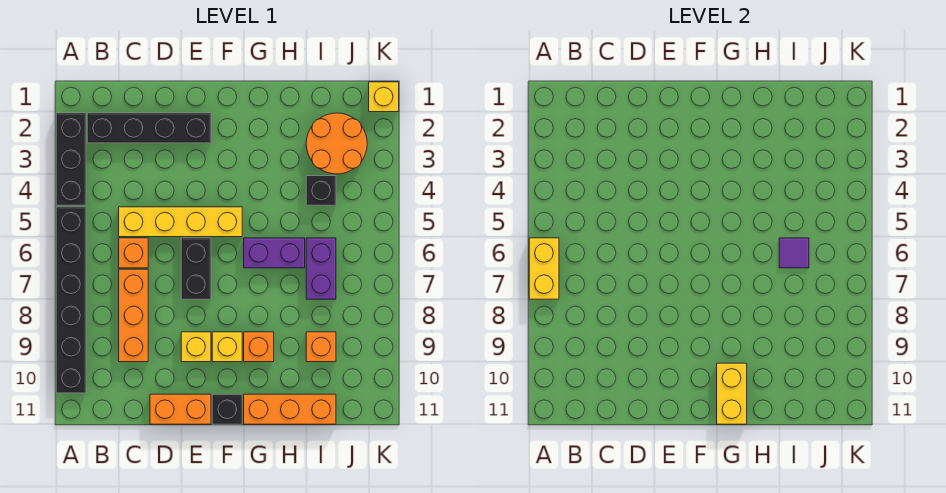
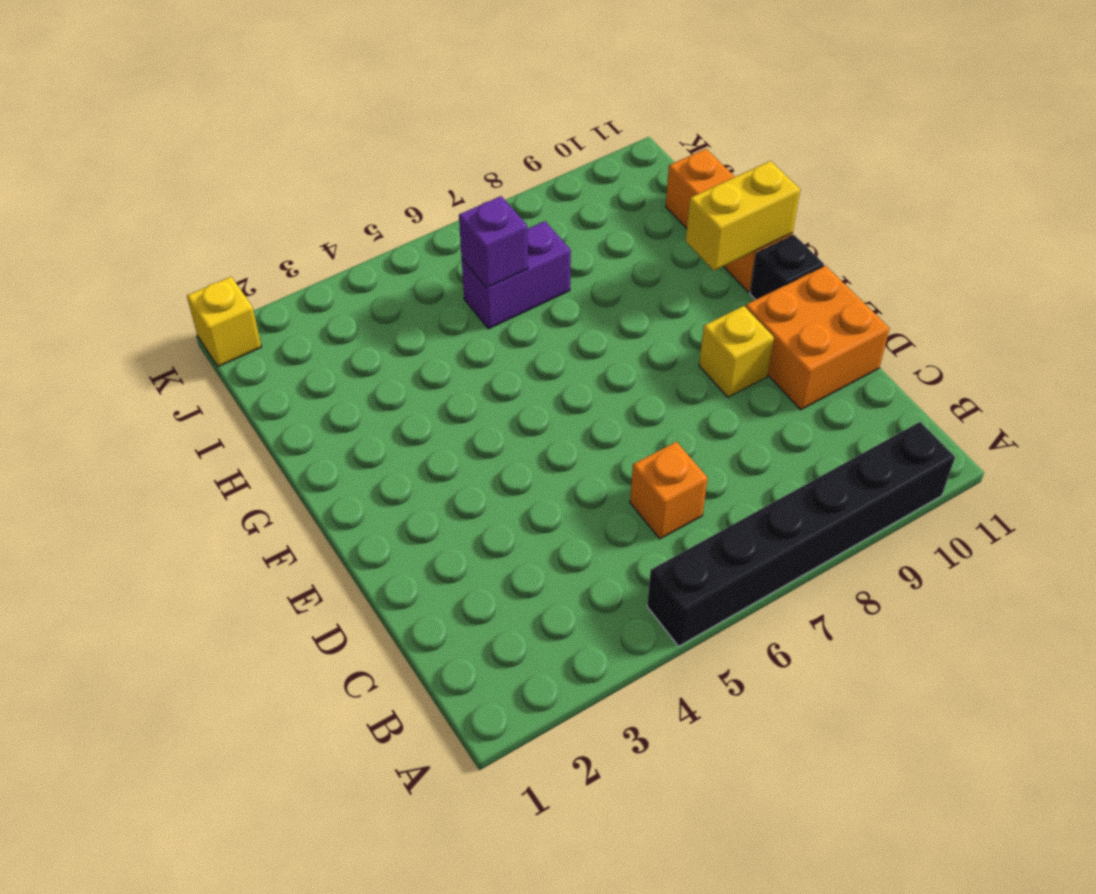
orange 2x2 brick [746,265,890,410] -> orange 1x2 brick [150,394,211,424]
purple 1x1 brick [459,196,528,288] -> purple 1x1 tile [779,238,809,268]
none -> black 1x3 brick [56,113,86,205]
none -> black 1x4 brick [87,113,211,143]
none -> yellow 1x4 brick [119,207,242,237]

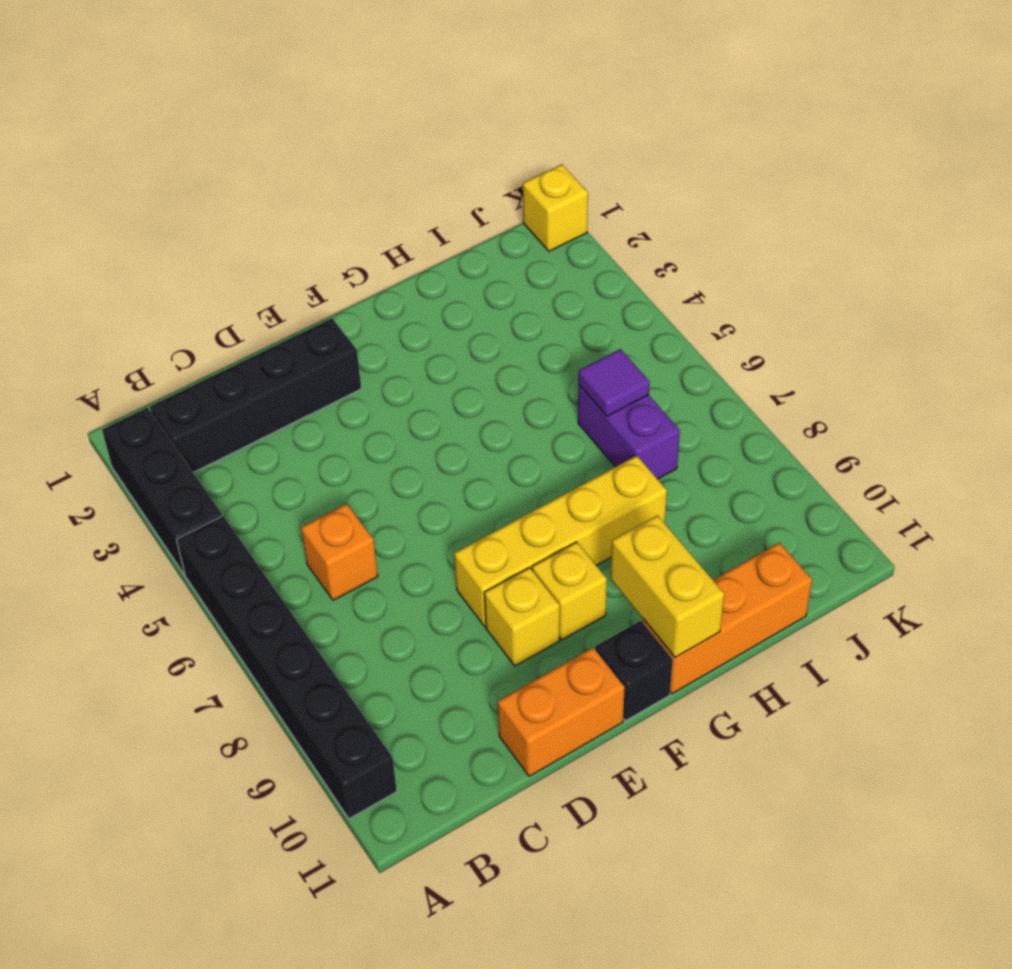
yellow 1x4 brick [454,456,667,626] -> yellow 1x4 brick moved to [119,207,242,237]
none -> orange 1x3 brick [119,269,148,362]
none -> black 1x2 brick [181,238,211,299]
none -> purple 1x2 brick [244,238,305,268]

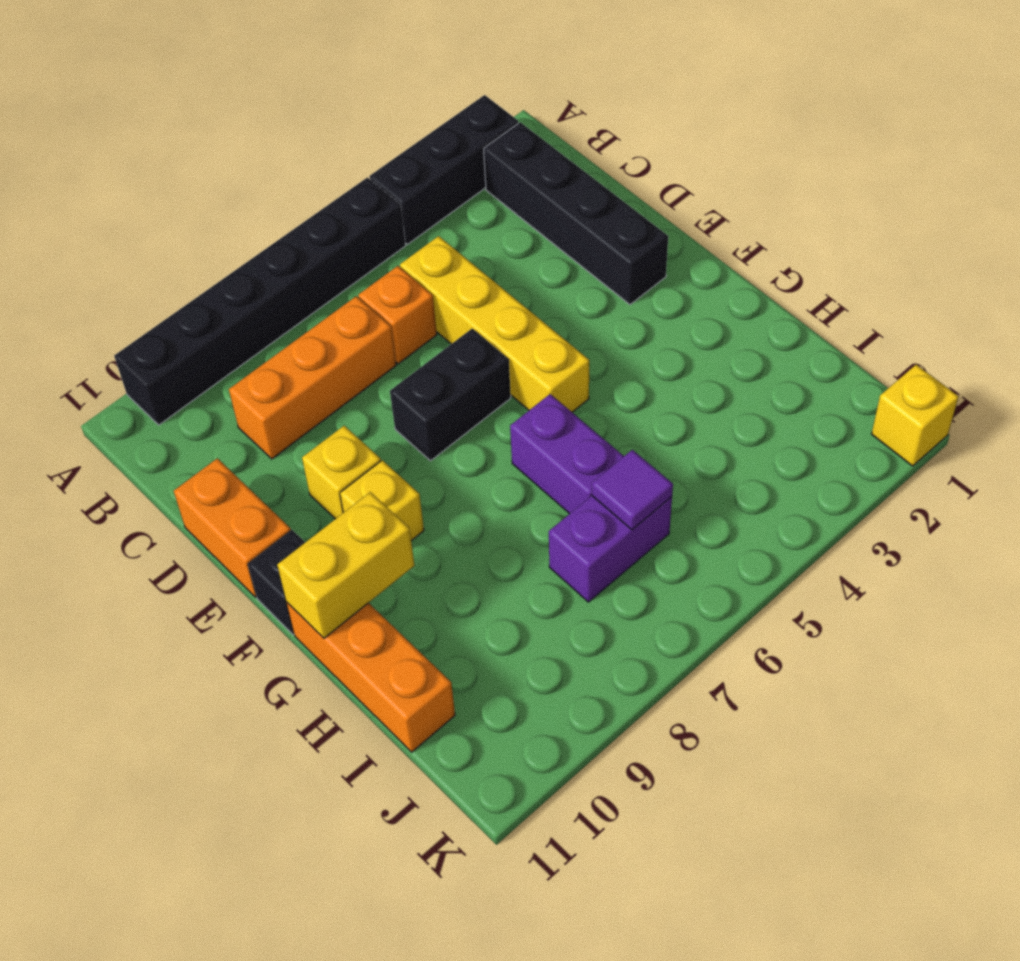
none -> orange 1x1 brick [244,332,274,362]
none -> orange 2x2 round brick [306,113,367,174]
none -> black 1x1 brick [306,176,336,205]

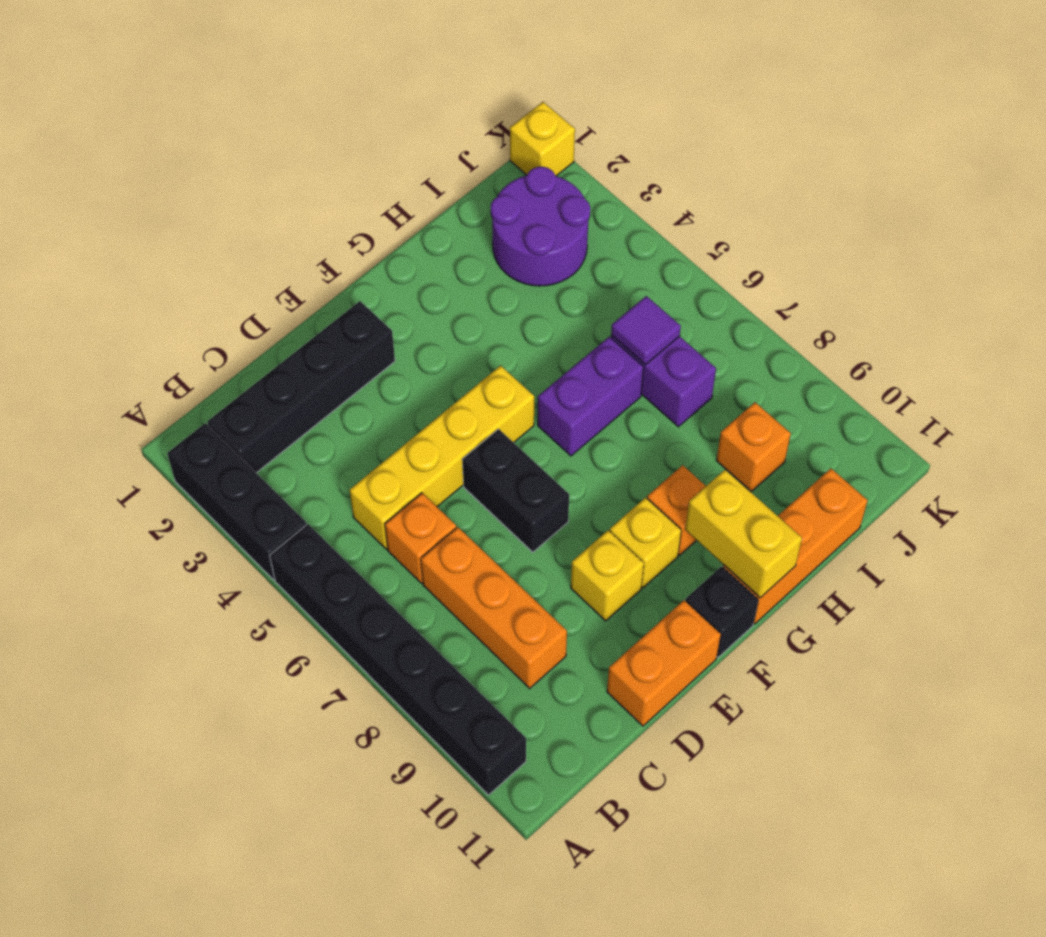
purple 2x2 round brick [491,167,590,286] -> orange 2x2 round brick [306,113,367,174]
none -> black 1x1 brick [306,176,336,205]
none -> yellow 1x2 brick [529,238,559,299]

